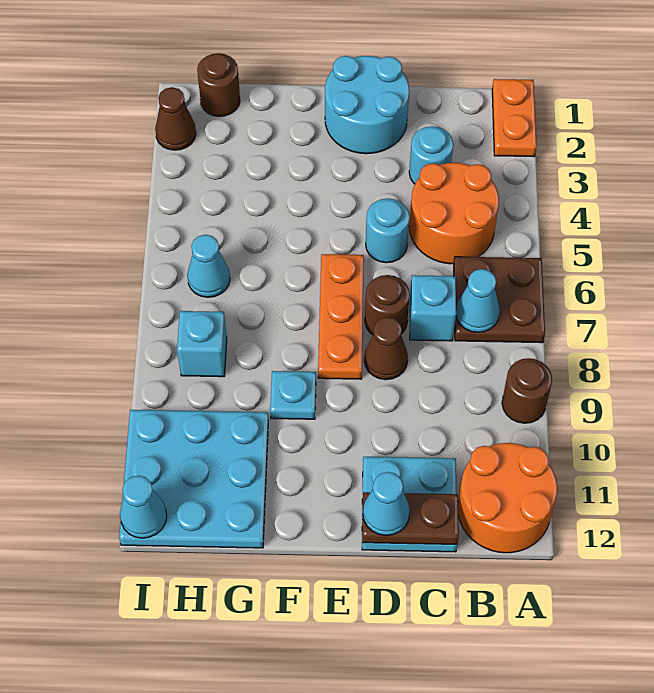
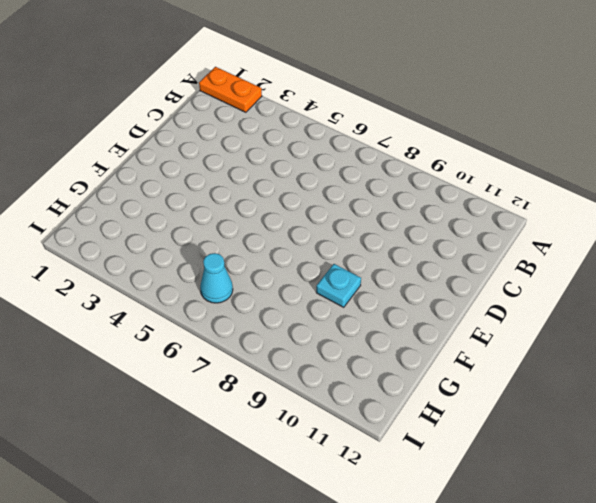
none -> brown 2x2 plate [454,257,545,343]
none -> brown 1x1 round brick [502,358,552,423]
none -> orange 2x2 round brick [458,443,557,553]

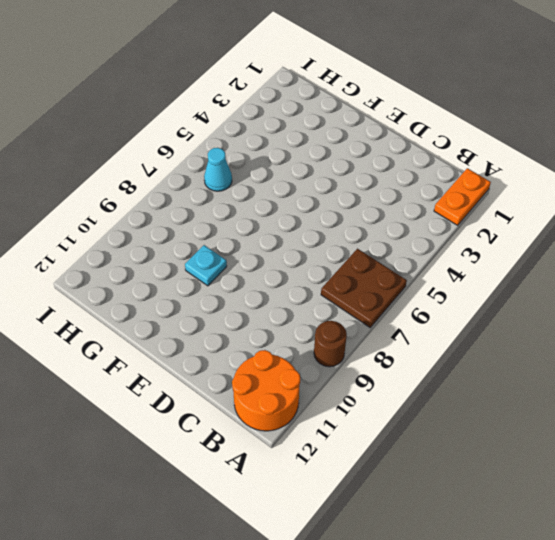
none -> orange 2x2 round brick [409,163,499,264]
none -> cyan 1x1 round brick [409,126,453,184]
none -> cyan 1x1 brick [410,275,456,341]

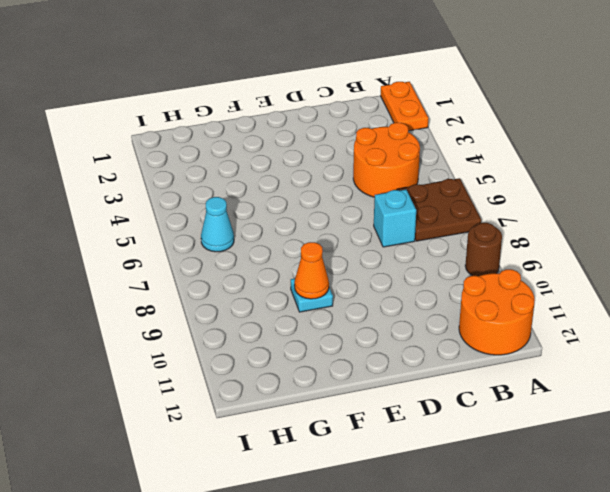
orange 1x1 cone [294,242,329,299] -> none
none -> cyan 1x1 round brick [409,126,453,184]
none -> cyan 2x2 plate [362,457,457,552]
none -> cyan 2x2 round brick [325,56,409,154]

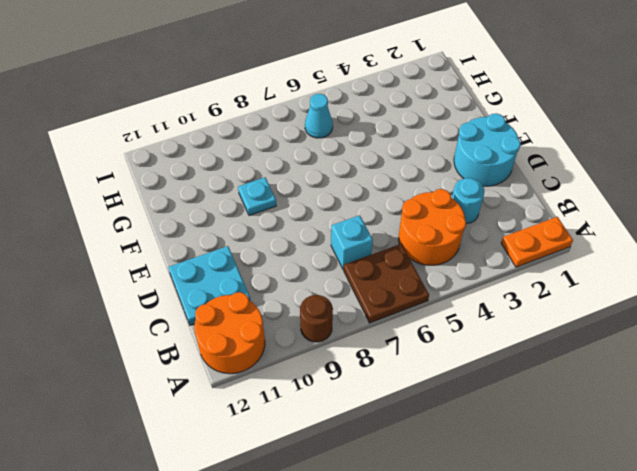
none -> cyan 1x1 round brick [366,198,409,263]
none -> brown 1x1 round brick [365,275,410,335]
none -> brown 1x1 cone [364,317,408,380]

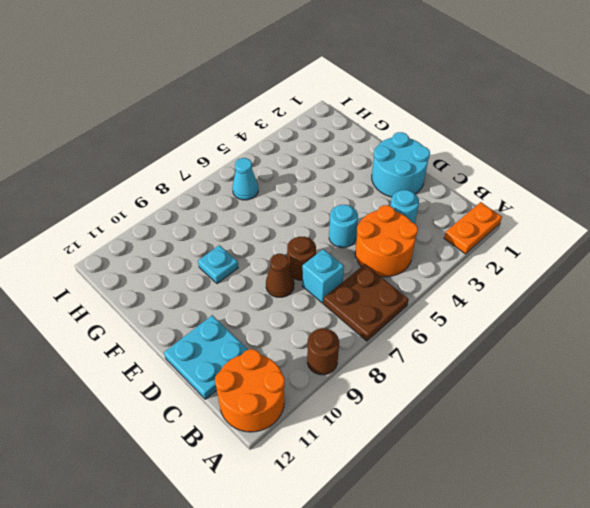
none -> orange 1x3 plate [318,254,364,379]
none -> cyan 3x3 plate [119,410,268,548]
none -> brown 1x1 round brick [197,53,240,117]

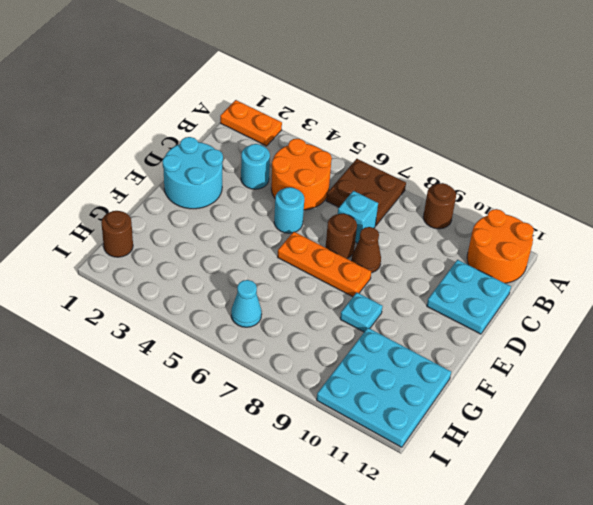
none -> cyan 1x1 brick [177,311,227,377]
none -> brown 1x1 cone [155,87,196,150]
none -> cyan 1x1 cone [456,269,500,332]

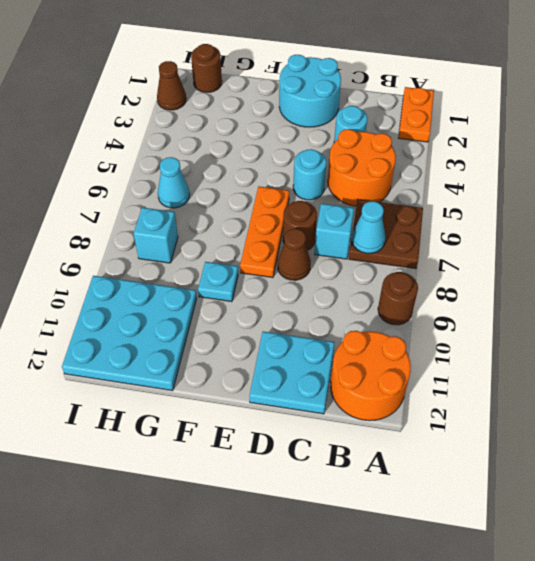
none -> brown 1x2 plate [362,492,459,544]
none -> cyan 1x1 cone [120,476,167,538]
none -> cyan 1x1 cone [363,472,410,536]

